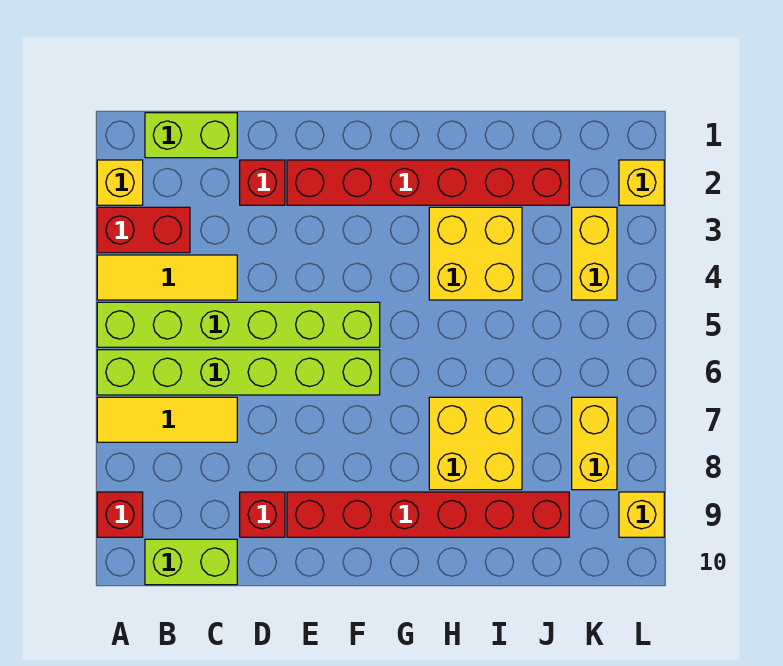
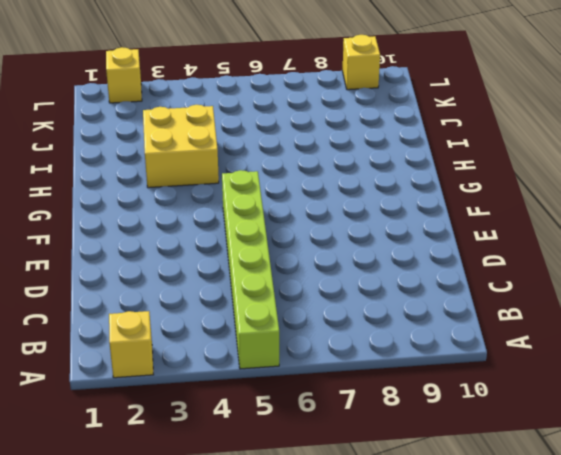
none -> red 1x2 brick [97,207,190,253]
none -> yellow 1x3 tile [97,255,237,300]
none -> lime 1x6 brick [97,350,380,395]

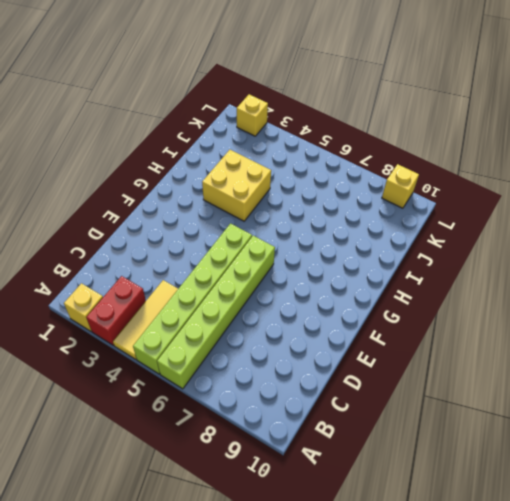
none -> yellow 1x3 tile [97,397,237,442]
none -> red 1x1 brick [97,492,143,537]
none -> lime 1x2 brick [145,113,237,158]

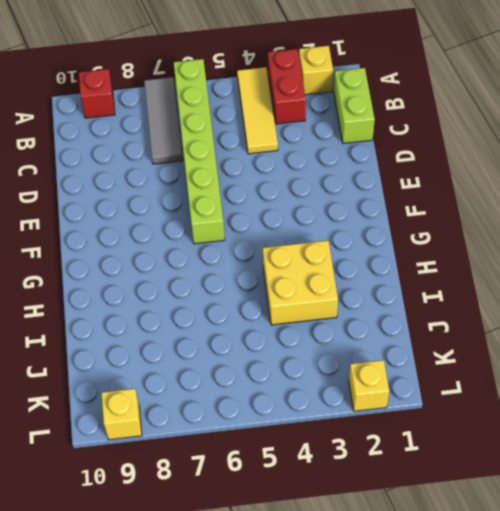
grey 1x3 tile [144,77,183,164] -> yellow 1x3 tile [97,397,237,442]
none -> lime 1x6 brick [97,302,380,347]
none -> lime 1x2 brick [145,539,237,585]
none -> red 1x1 brick [240,160,285,205]

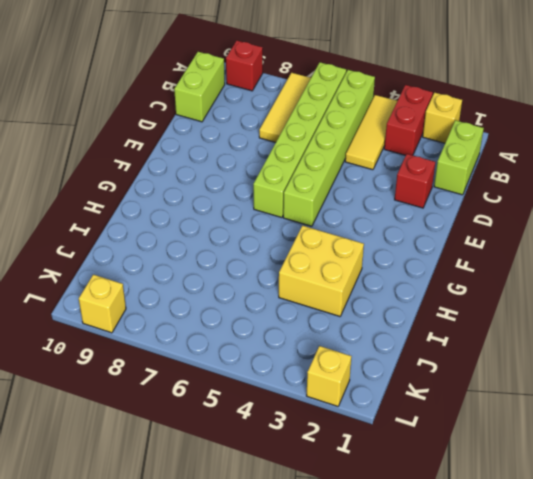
none -> red 1x1 brick [240,492,285,537]
none -> red 1x6 brick [287,160,569,205]
none -> red 1x6 brick [287,492,569,537]

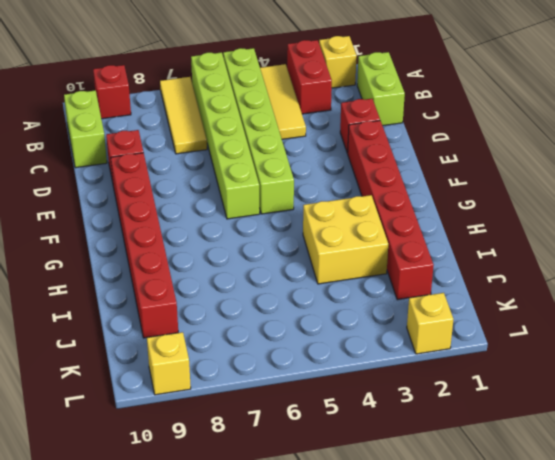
none -> yellow 2x2 brick [429,397,522,490]
none -> yellow 1x2 brick [572,207,617,300]
none -> yellow 1x2 brick [572,397,617,490]

